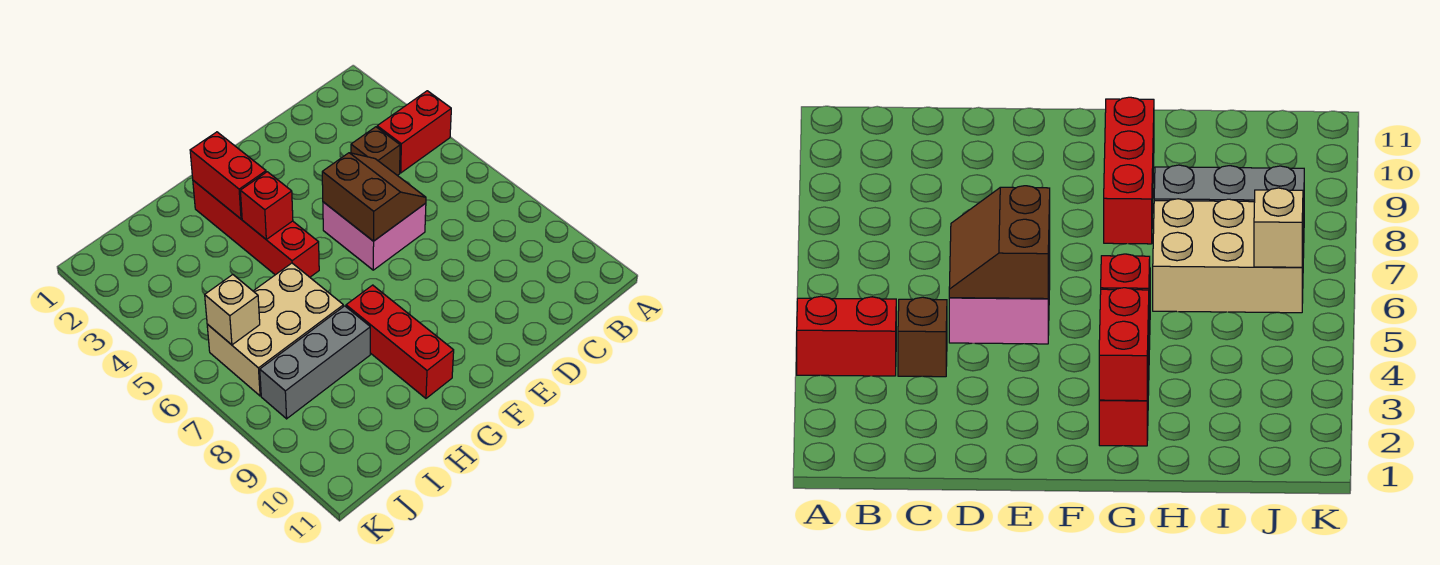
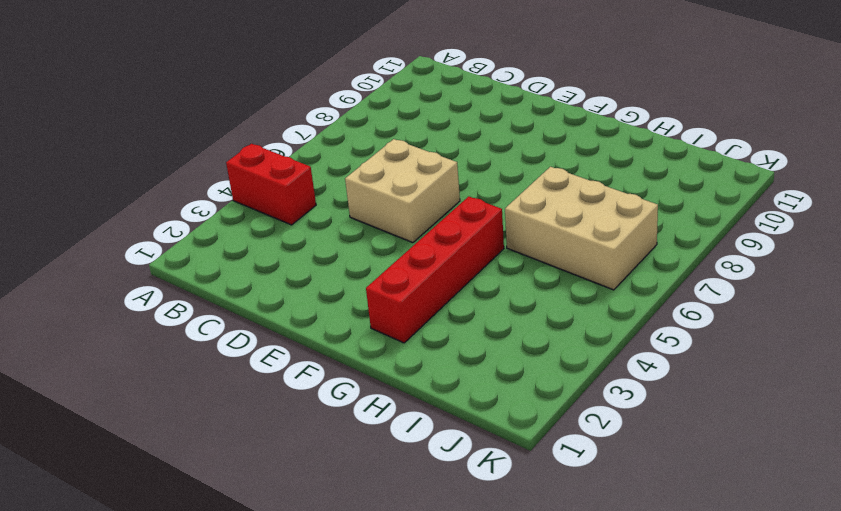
tan 2x2 brick [345,139,460,243] -> pink 2x2 brick [323,202,426,270]
none -> brown 1x1 brick [351,127,400,176]
none -> red 1x3 brick [346,285,454,398]

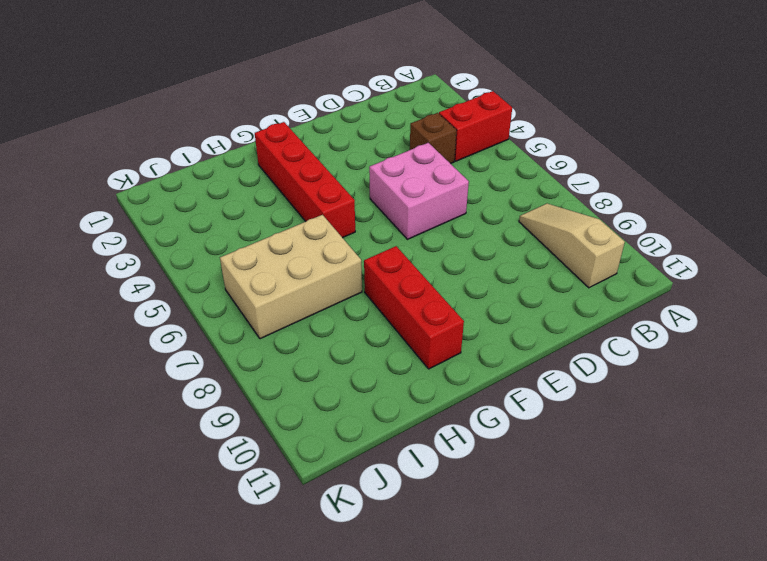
tan 1x3 slope [519,204,625,288] -> none
none -> grey 1x3 brick [260,306,370,419]
none -> brown 2x2 slope [322,153,426,241]

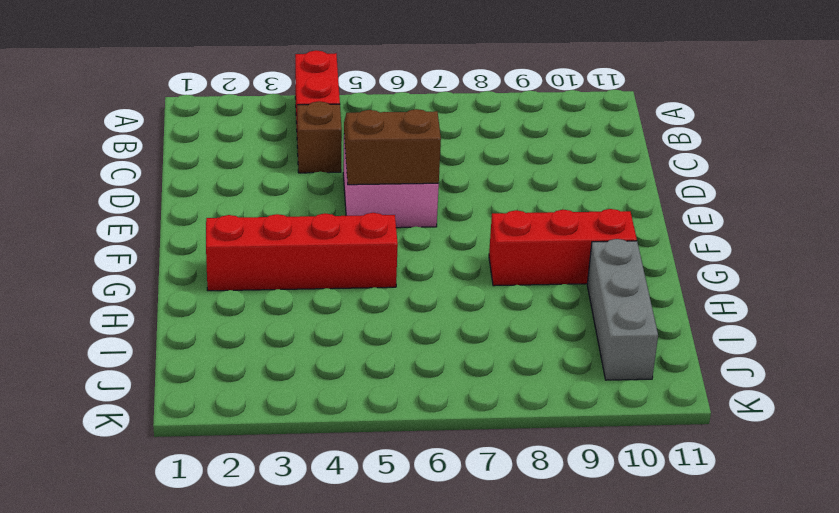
grey 1x3 brick [587,239,658,380] -> grey 1x3 brick moved to [260,306,370,419]
none -> tan 2x3 brick [207,263,343,396]
none -> red 1x2 brick [190,132,266,219]

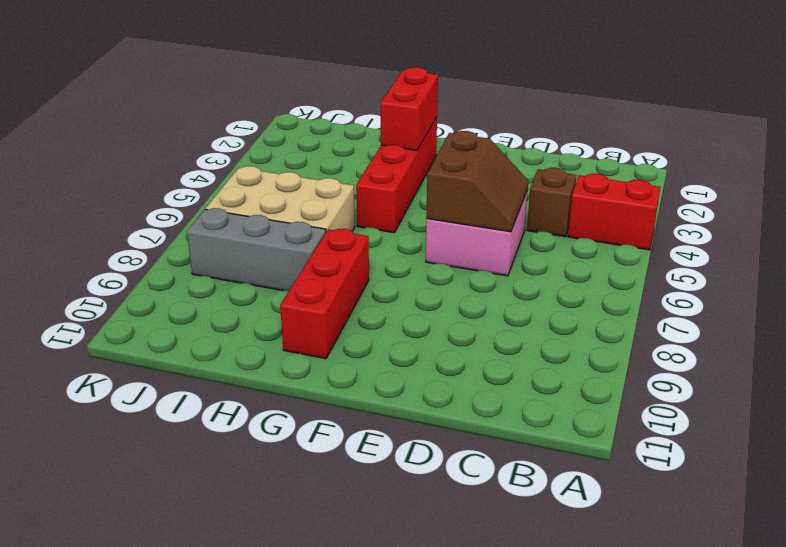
none -> red 1x1 brick [240,172,293,240]
none -> tan 1x1 brick [205,275,260,345]

